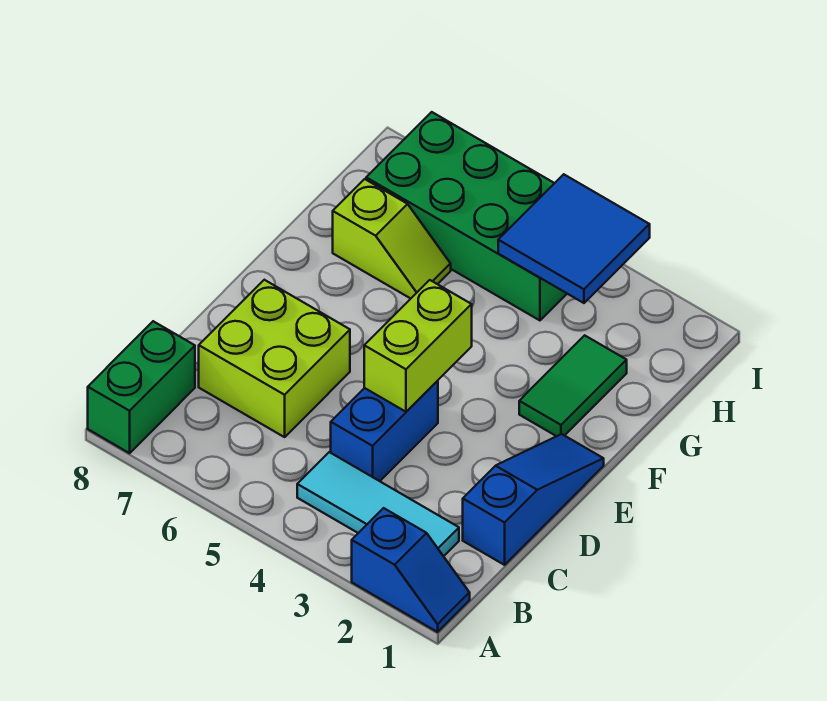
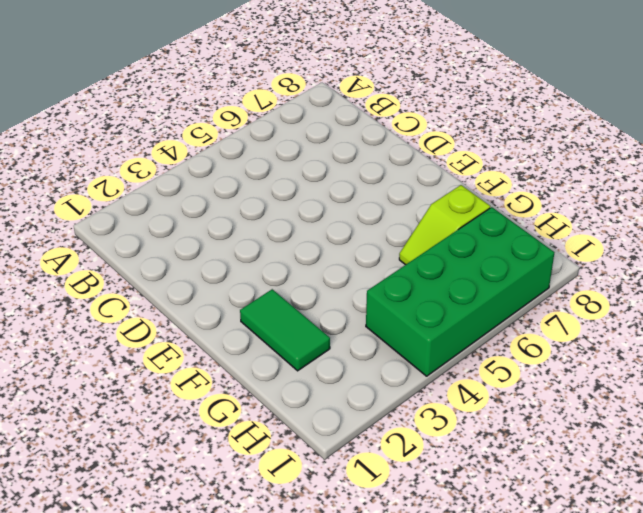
none -> blue 1x2 slope [352,508,470,632]
none -> green 1x2 brick [88,321,195,453]

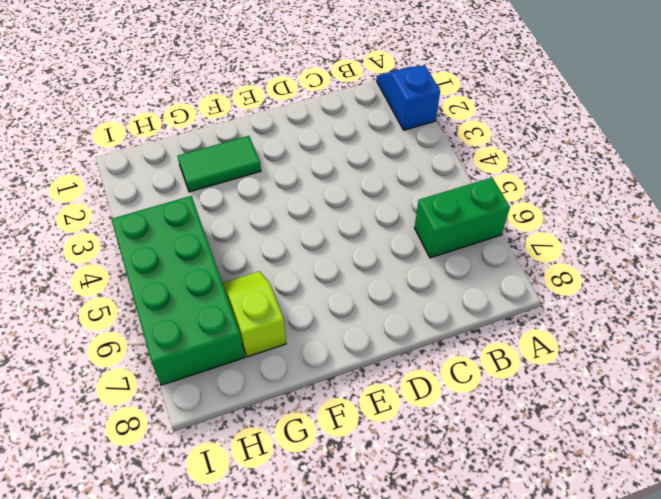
green 1x2 brick [414,178,510,258] -> green 1x2 brick moved to [88,321,195,453]
none -> cyan 1x3 tile [297,452,459,556]
none -> blue 1x3 slope [463,434,604,565]

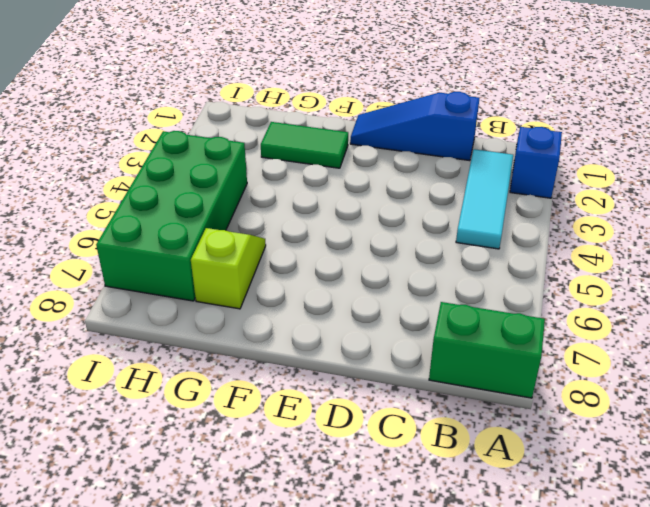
none -> blue 1x2 brick [331,381,438,481]
none -> lime 2x2 brick [199,280,350,437]

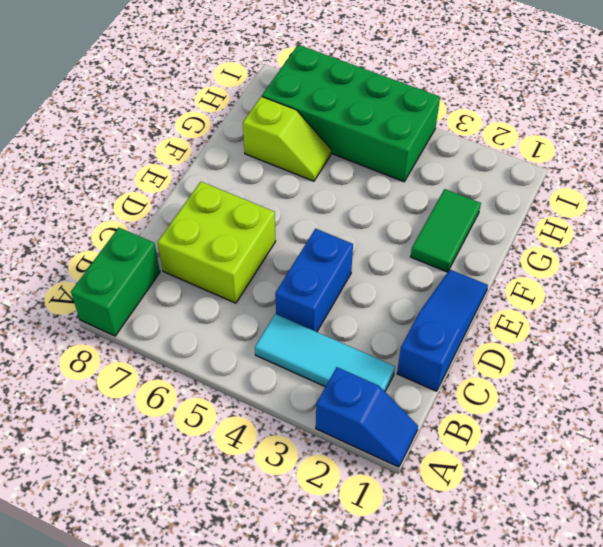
none -> lime 1x2 brick [364,280,472,412]
none -> blue 2x2 tile [498,174,650,303]

